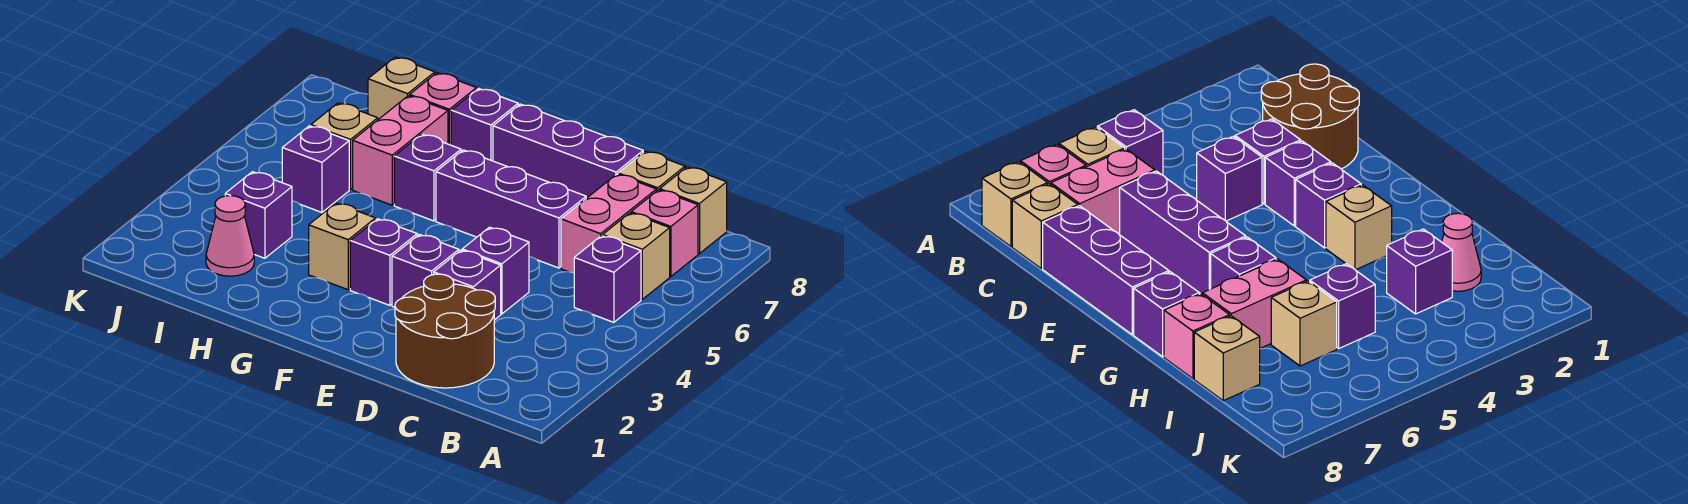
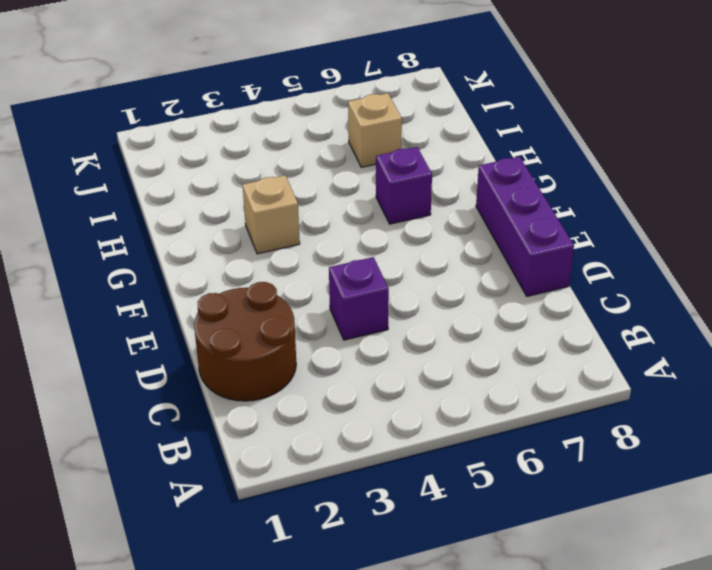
none -> purple 1x1 brick [574,236,641,322]
none -> tan 1x1 brick [603,213,670,299]
none -> pink 1x1 brick [631,190,698,276]

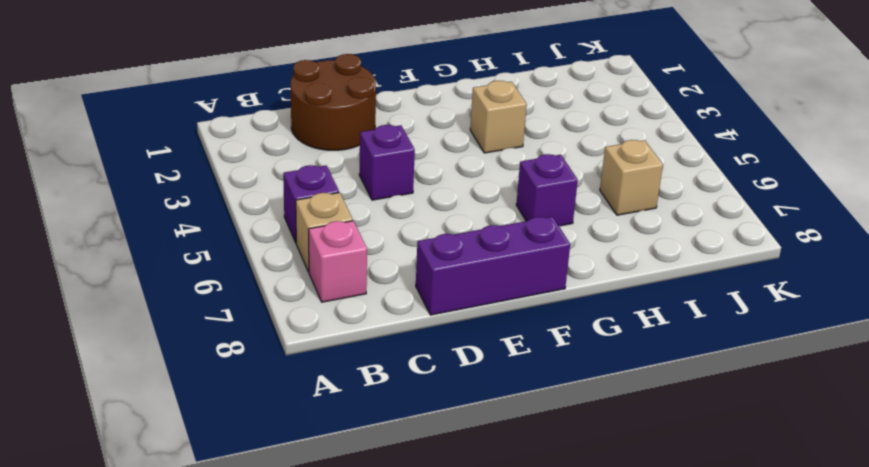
none -> tan 1x1 brick [660,167,727,254]
none -> pink 1x2 brick [561,174,656,273]
none -> tan 1x1 brick [618,151,685,191]

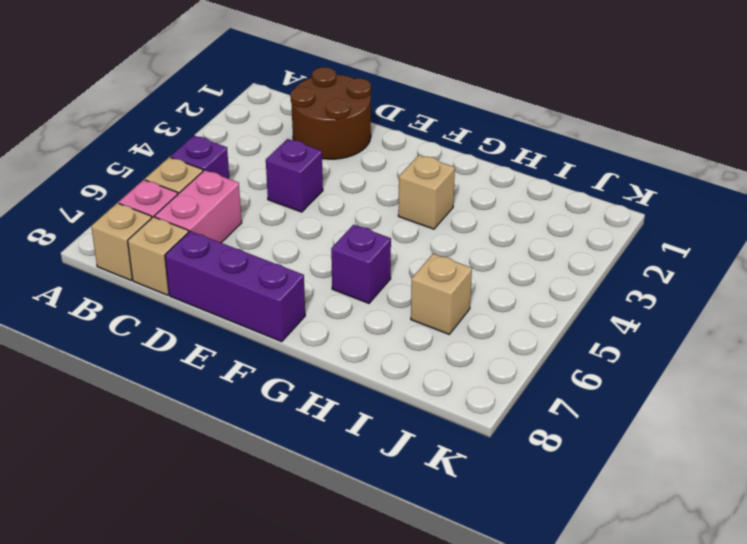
none -> purple 1x1 brick [434,250,501,320]
none -> purple 1x3 brick [436,150,586,268]
none -> purple 1x1 brick [392,234,459,307]

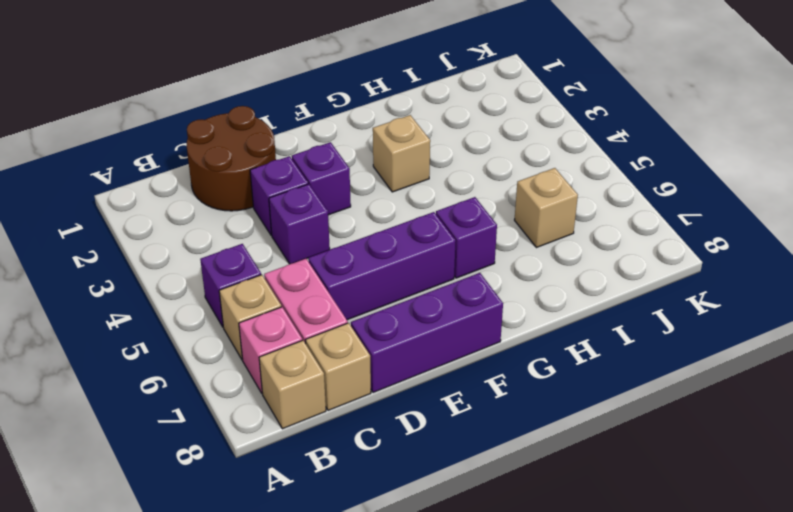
none -> purple 1x1 brick [350,219,417,305]
none -> purple 1x1 brick [451,88,518,161]
none -> pink 1x2 brick [353,96,448,205]

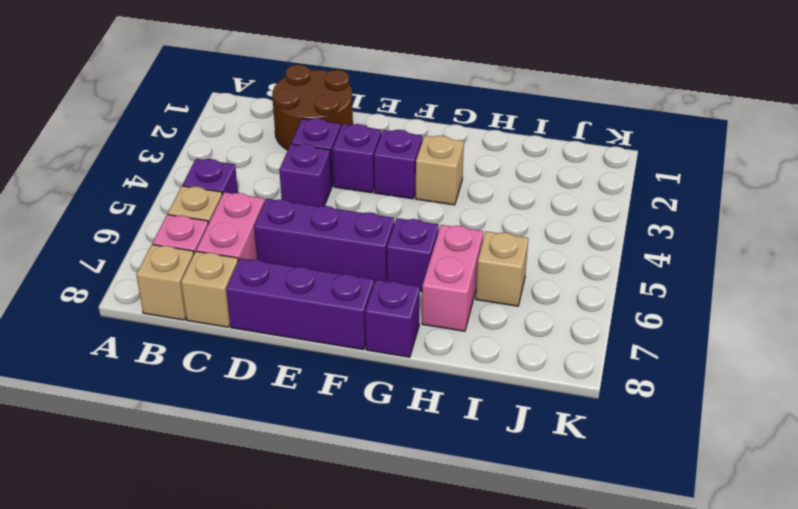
none -> pink 1x1 brick [410,73,477,145]
none -> pink 1x1 cone [206,196,254,276]
none -> purple 1x1 brick [225,172,292,258]

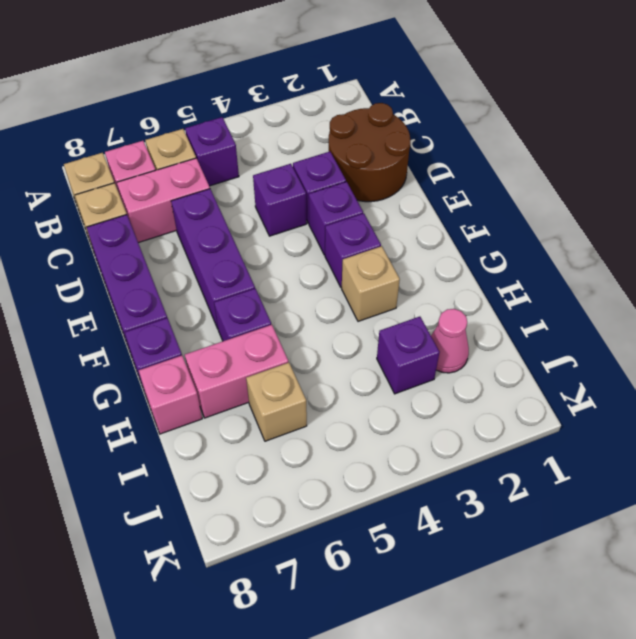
none -> purple 1x1 brick [282,126,349,212]
none -> tan 1x1 brick [368,57,435,120]

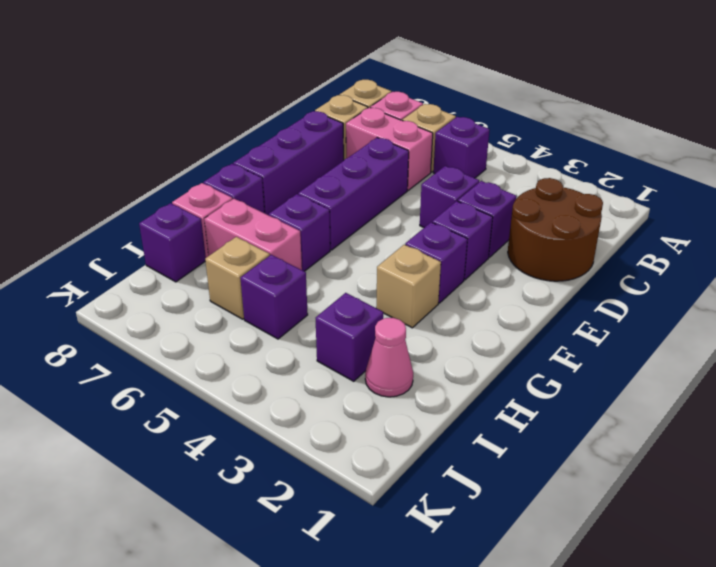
purple 1x1 brick [139,203,206,282] -> tan 1x1 brick [368,57,435,120]

